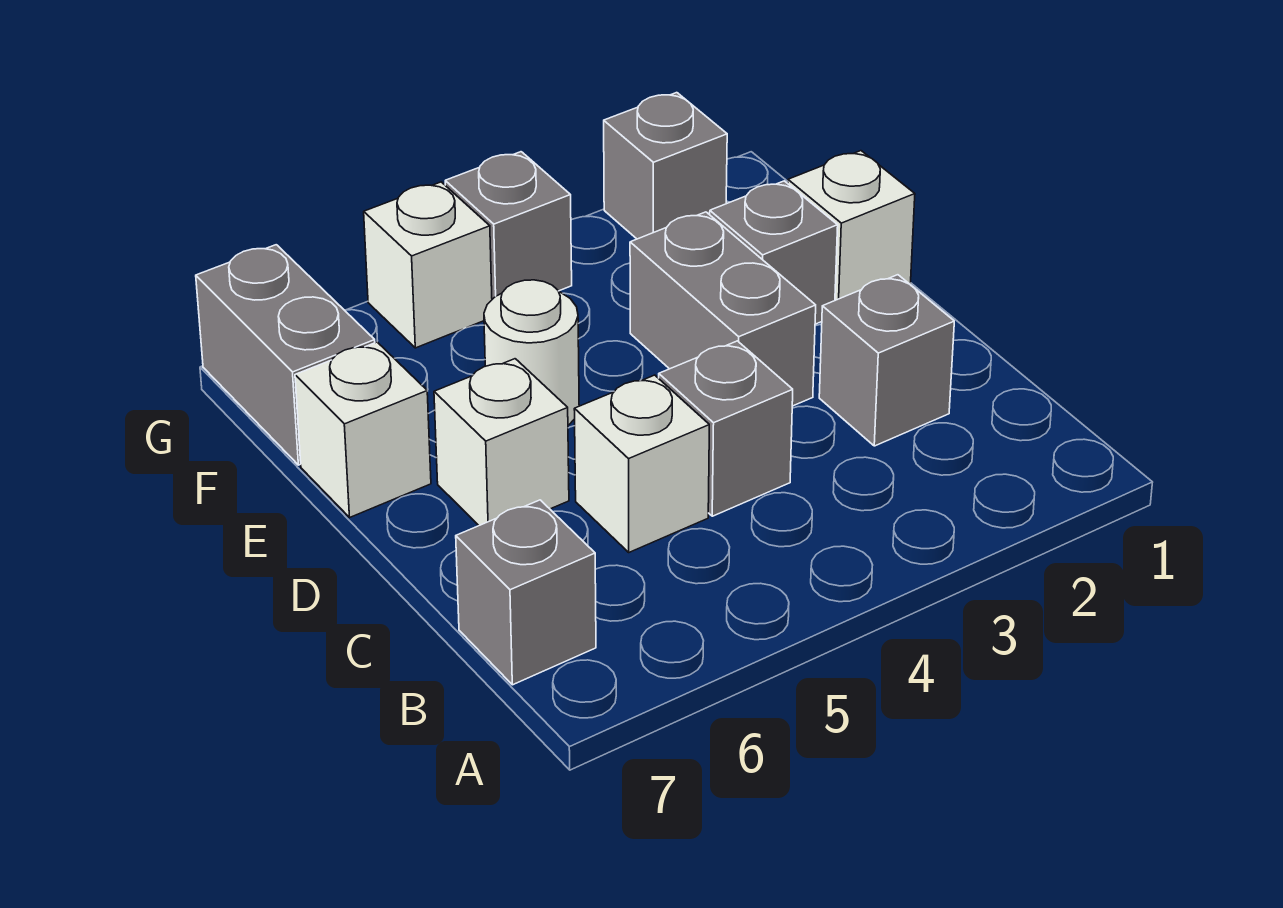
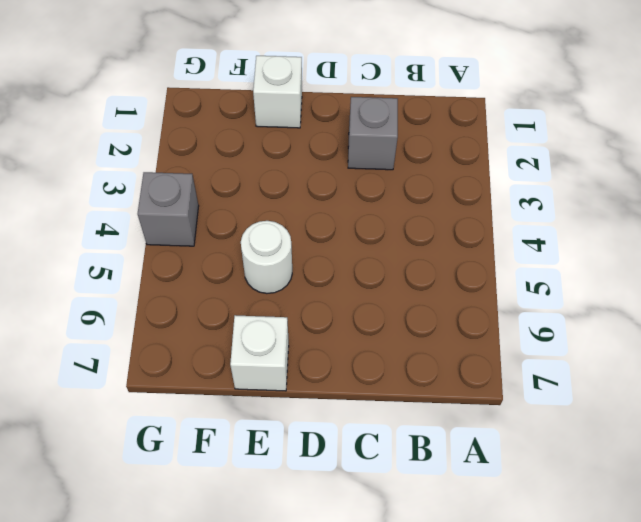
none -> grey 1x1 brick [456,500,596,685]
none -> grey 1x1 brick [659,341,793,516]
none -> white 1x1 brick [574,375,709,552]

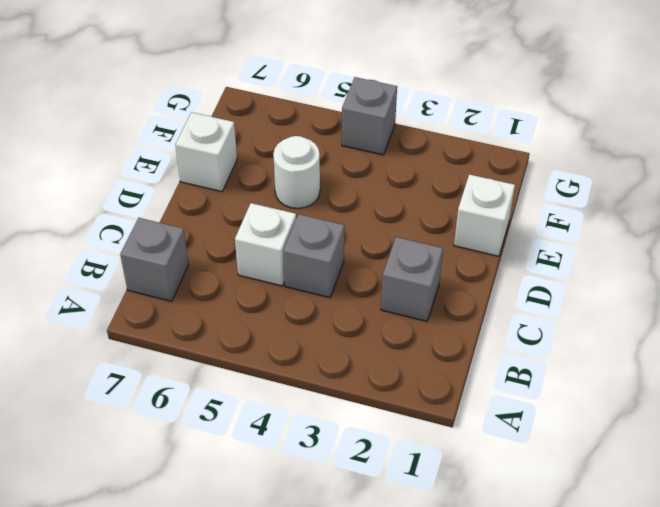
none -> grey 1x2 brick [630,212,816,406]
none -> white 1x1 brick [434,359,569,525]
none -> grey 1x1 brick [710,181,838,324]

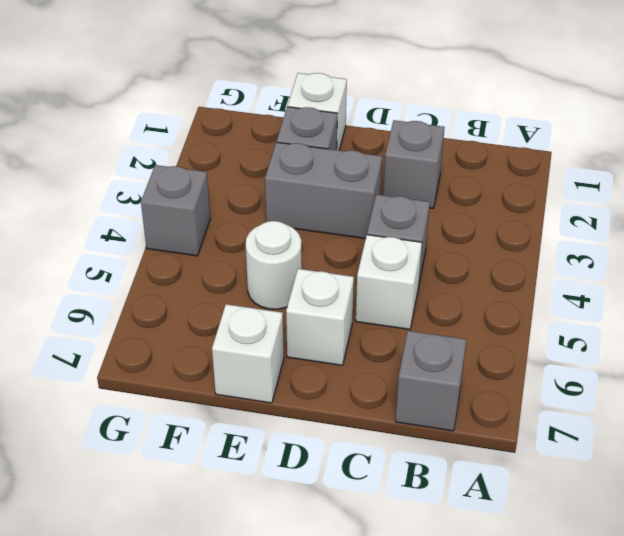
none -> grey 1x2 brick [196,245,375,465]
none -> grey 1x1 brick [604,93,727,239]
none -> white 1x1 brick [364,182,492,348]

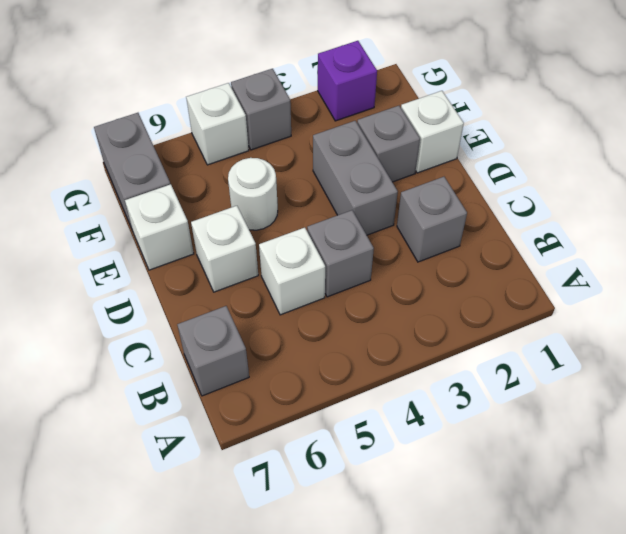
purple 1x1 brick [318,41,377,121] -> grey 1x1 brick [604,93,727,239]

